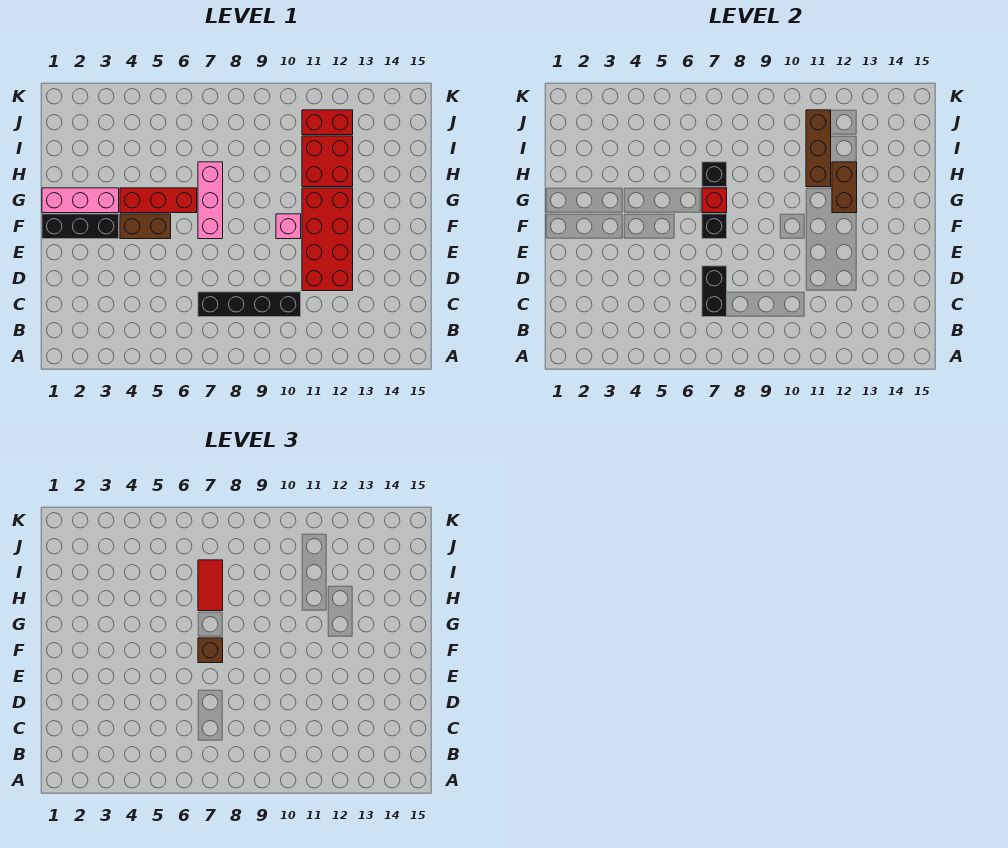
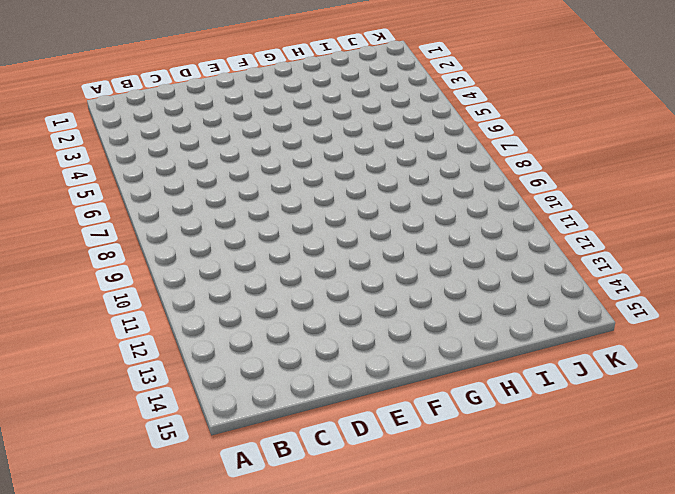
none -> black 1x4 brick [198,292,301,317]
none -> red 2x4 brick [302,188,353,291]
none -> black 1x3 brick [42,214,119,239]

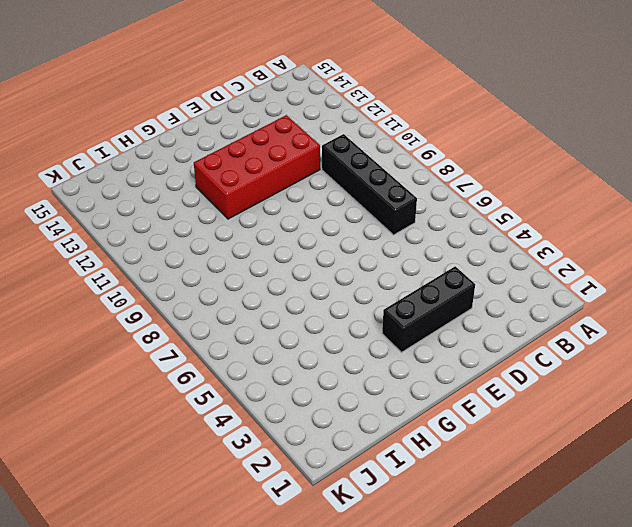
black 1x3 brick [382,266,475,352] -> black 1x3 brick turned to [42,214,119,239]
none -> brown 1x2 brick [120,214,171,239]
none -> pink 1x3 brick [198,162,223,239]
none -> pink 1x1 brick [276,214,301,239]

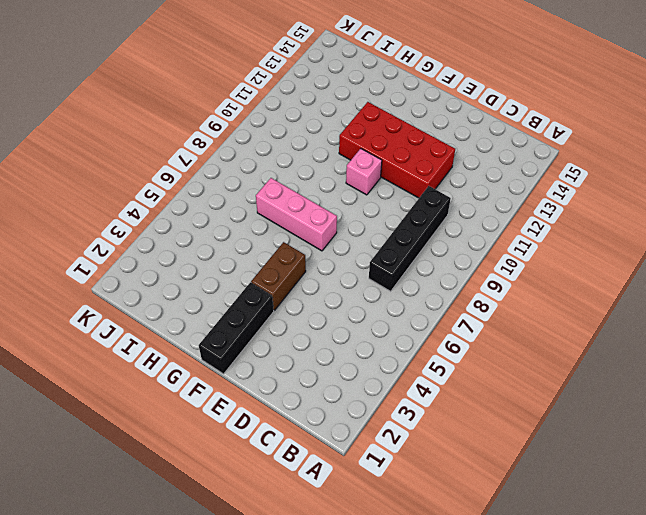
none -> pink 1x3 brick [42,188,119,213]
none -> red 1x3 brick [120,188,197,213]
none -> red 2x2 brick [302,136,353,187]

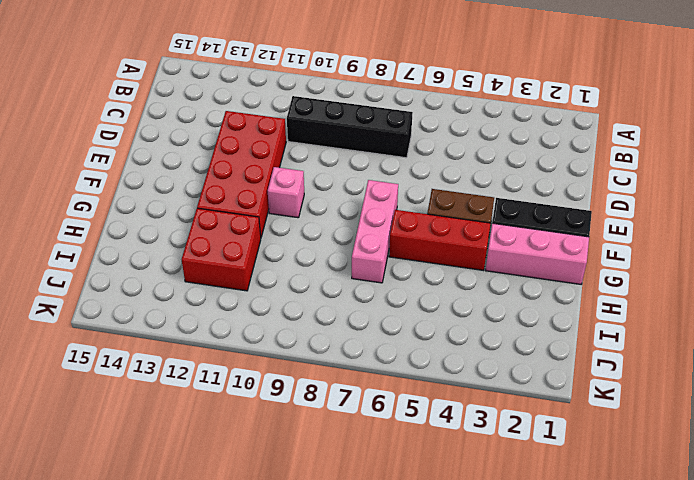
none -> red 1x2 brick [302,110,353,135]
none -> black 1x2 brick [702,266,727,317]
none -> black 1x1 brick [702,214,727,239]

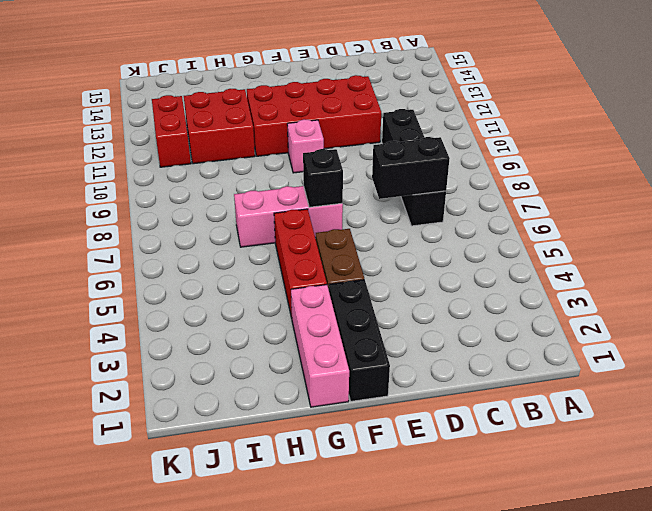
none -> red 1x1 brick [702,188,727,213]
none -> brown 1x2 brick [832,162,857,213]
none -> black 1x1 brick [702,162,727,187]

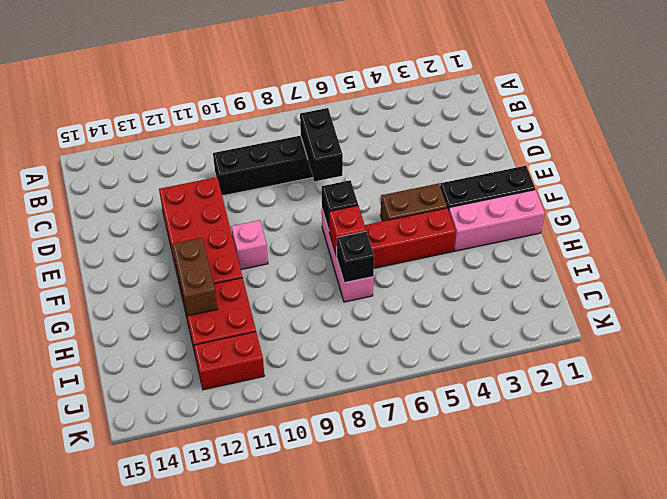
none -> brown 1x3 brick [806,110,831,187]
none -> brown 1x1 brick [198,638,223,663]
none -> red 1x2 tile [198,560,223,611]

